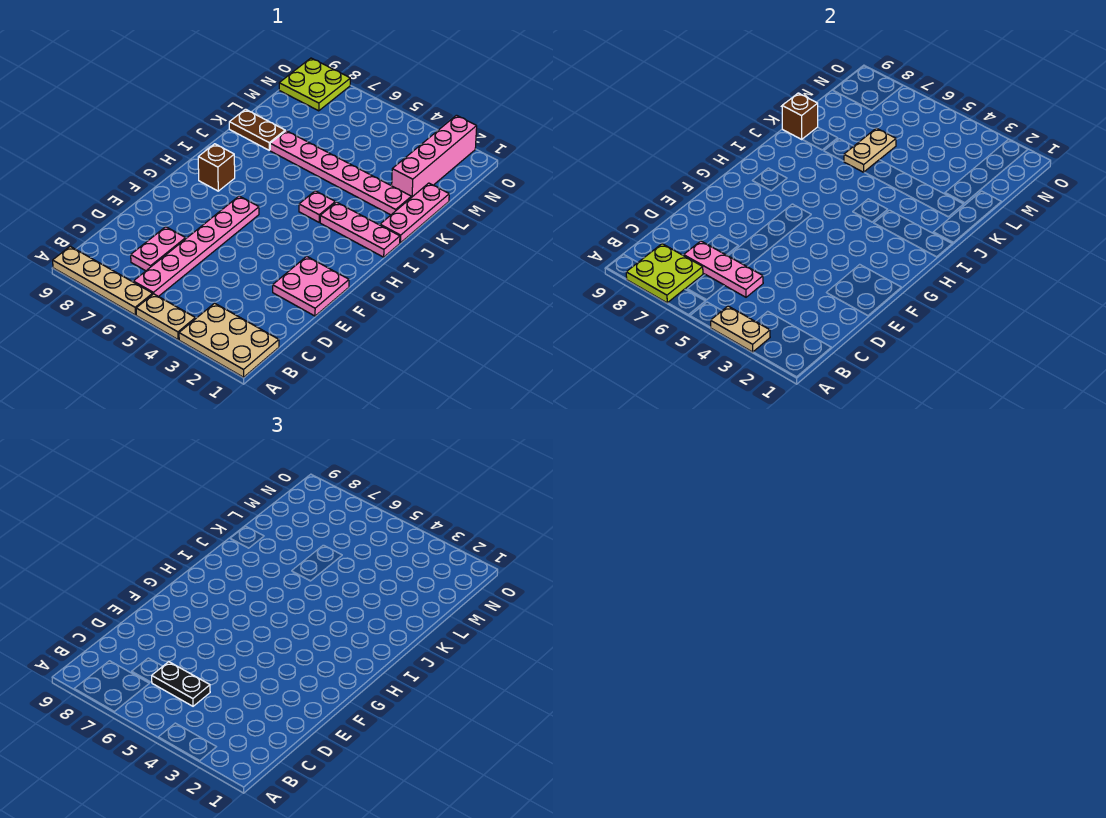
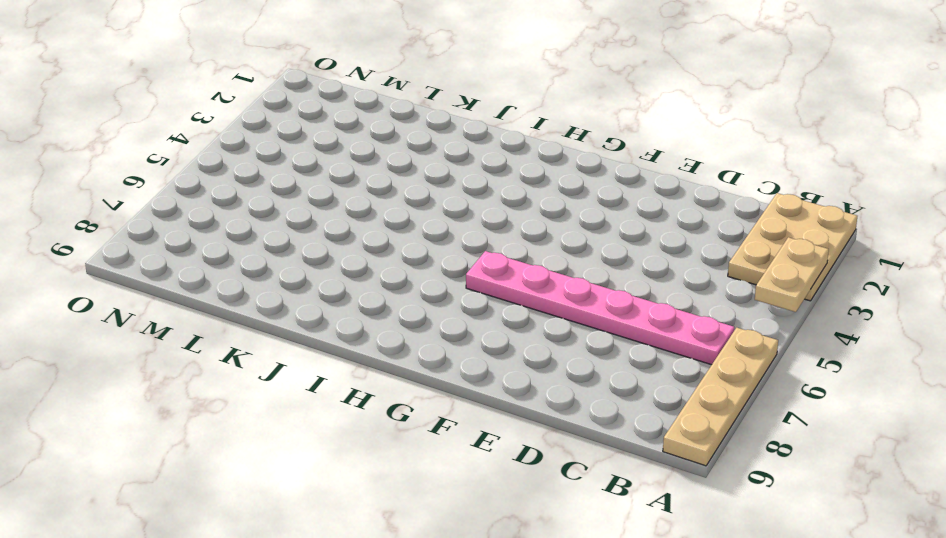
none -> tan 1x2 plate [136,294,195,340]
none -> pink 1x2 plate [131,227,186,271]
none -> pink 2x2 plate [273,256,349,316]

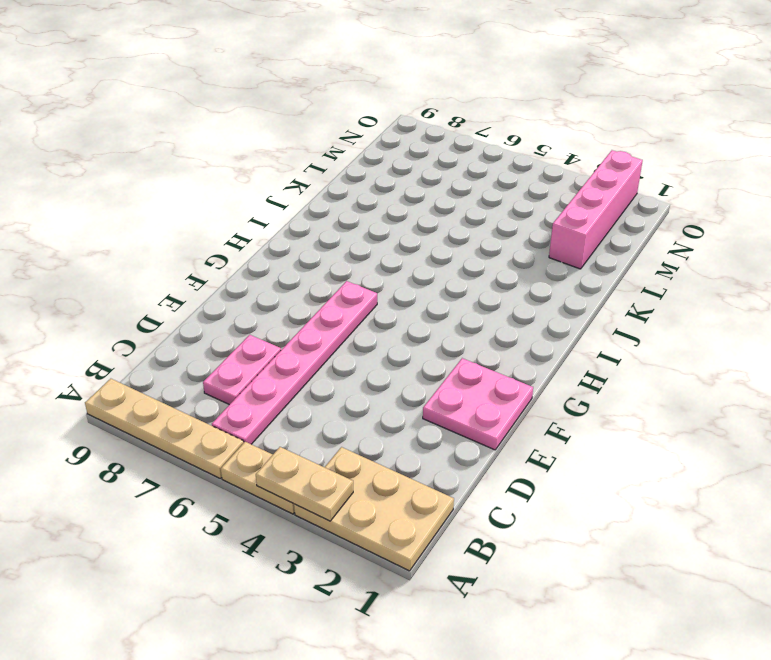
none -> brown 1x1 brick [198,144,235,191]
none -> pink 1x3 plate [320,202,400,257]
none -> pink 1x1 plate [299,191,335,222]

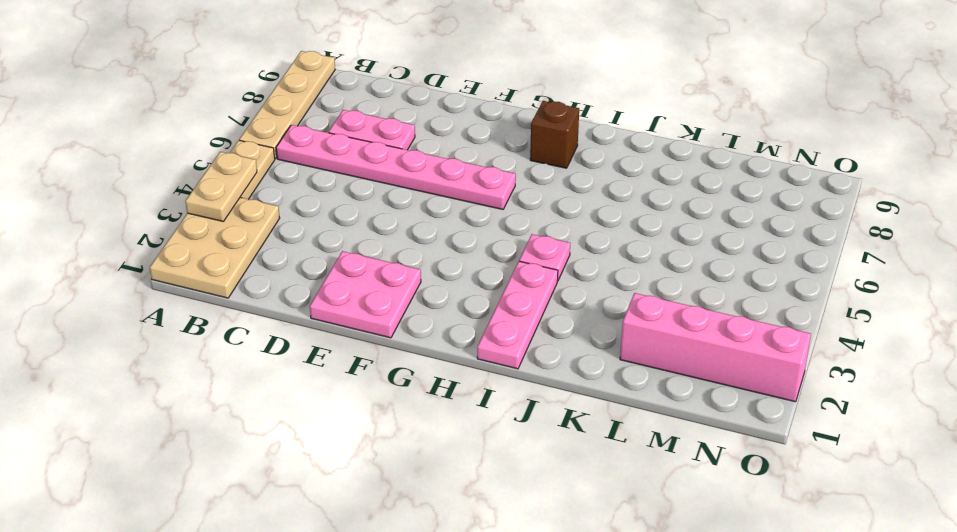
none -> pink 1x3 plate [380,183,449,243]
none -> pink 1x6 plate [270,131,411,215]
none -> brown 1x2 plate [229,109,285,150]

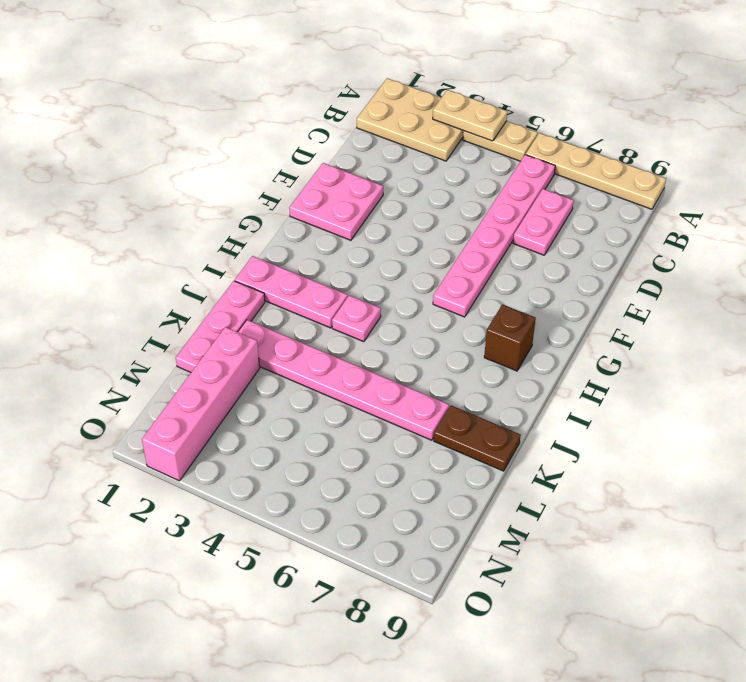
none -> lime 2x2 plate [279,58,350,111]
none -> lime 2x2 plate [626,244,703,303]
none -> pink 1x3 plate [684,241,763,297]

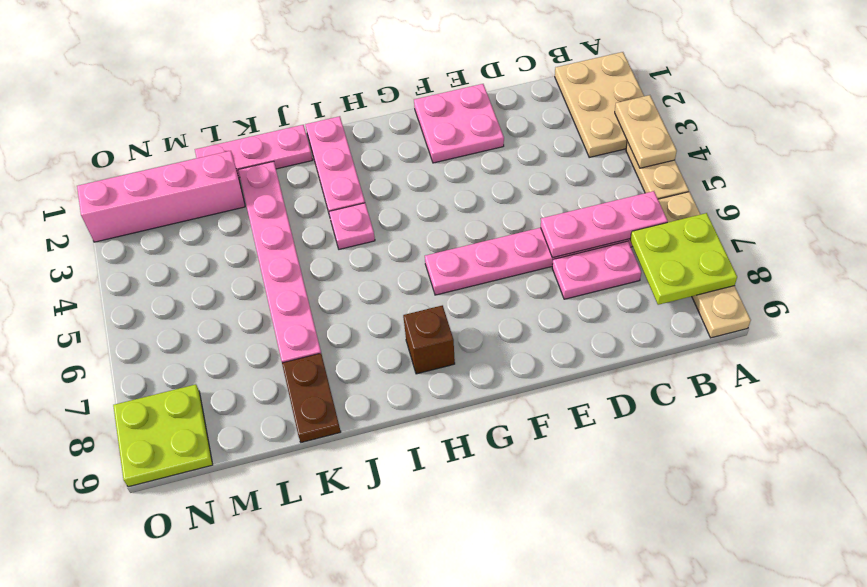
pink 1x3 plate [541,191,668,258] -> pink 1x3 plate turned to [684,241,763,297]
none -> tan 1x2 plate [844,128,896,172]
none -> brown 1x1 brick [782,93,818,139]
none -> black 1x2 plate [152,662,210,706]

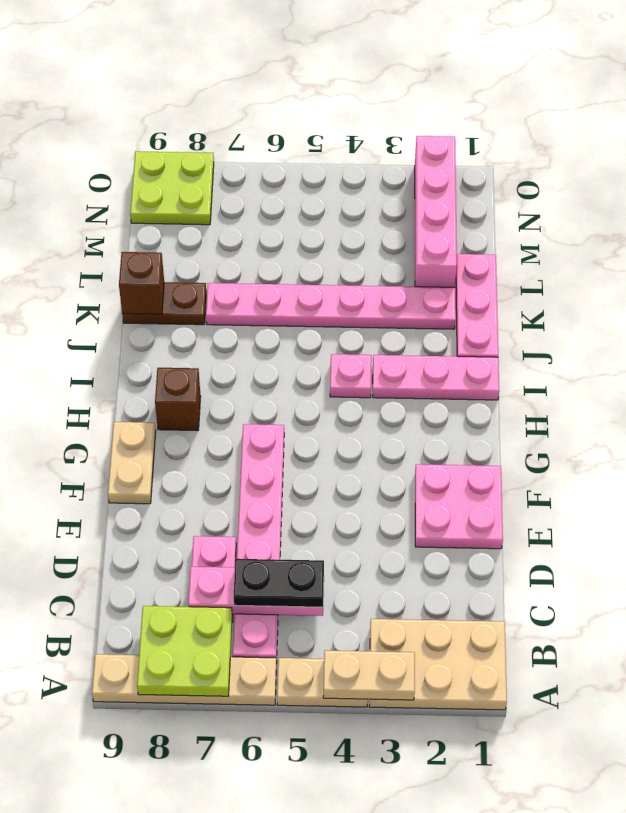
tan 1x2 plate [108,422,156,504] -> tan 1x2 plate moved to [844,128,896,172]

